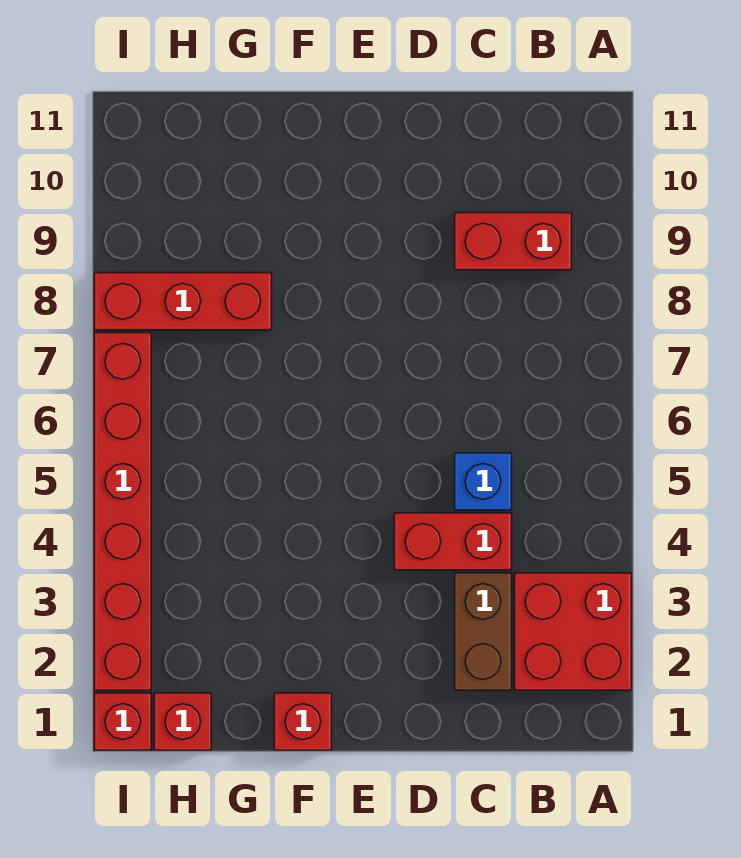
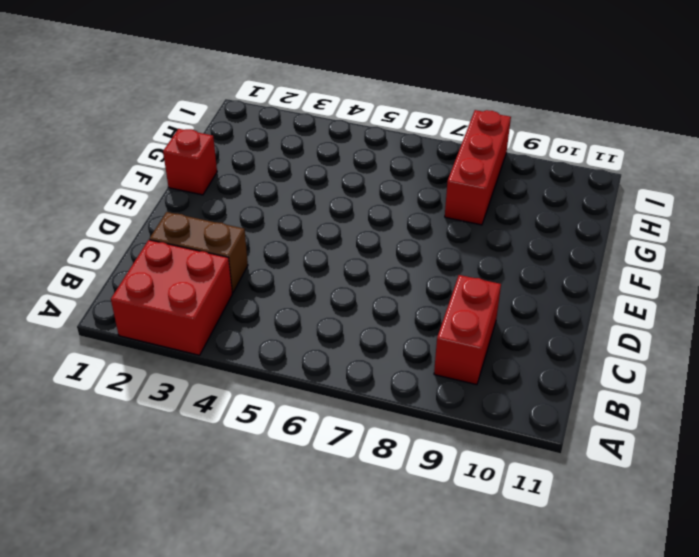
none -> red 1x2 brick [394,513,512,570]
none -> blue 1x1 brick [455,453,512,510]

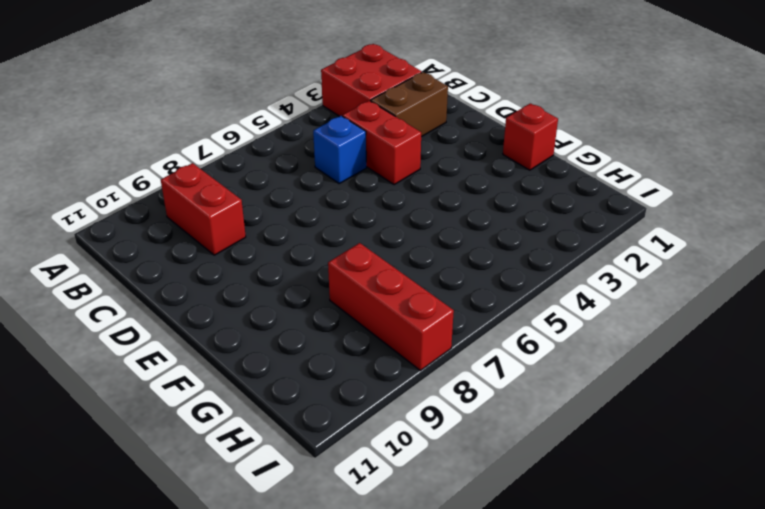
none -> red 1x1 brick [154,693,211,750]
none -> red 1x1 brick [94,693,151,750]

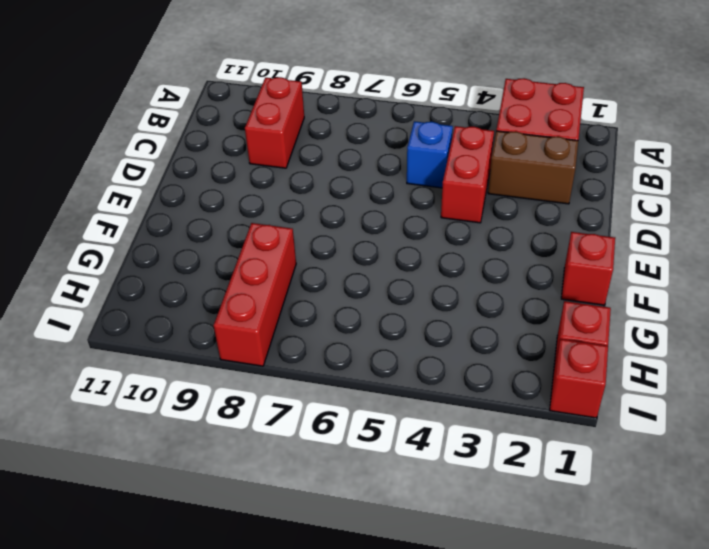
none -> red 1x6 brick [94,333,151,690]

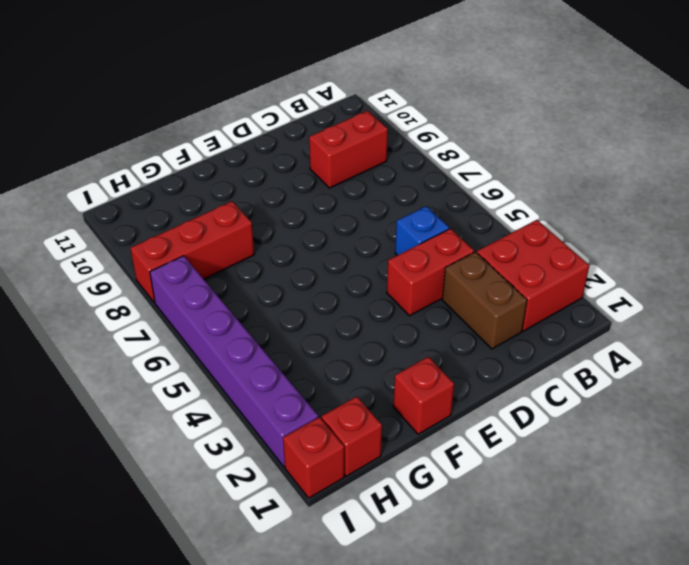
purple 1x6 brick [150,256,318,467] -> red 1x6 brick [94,333,151,690]

